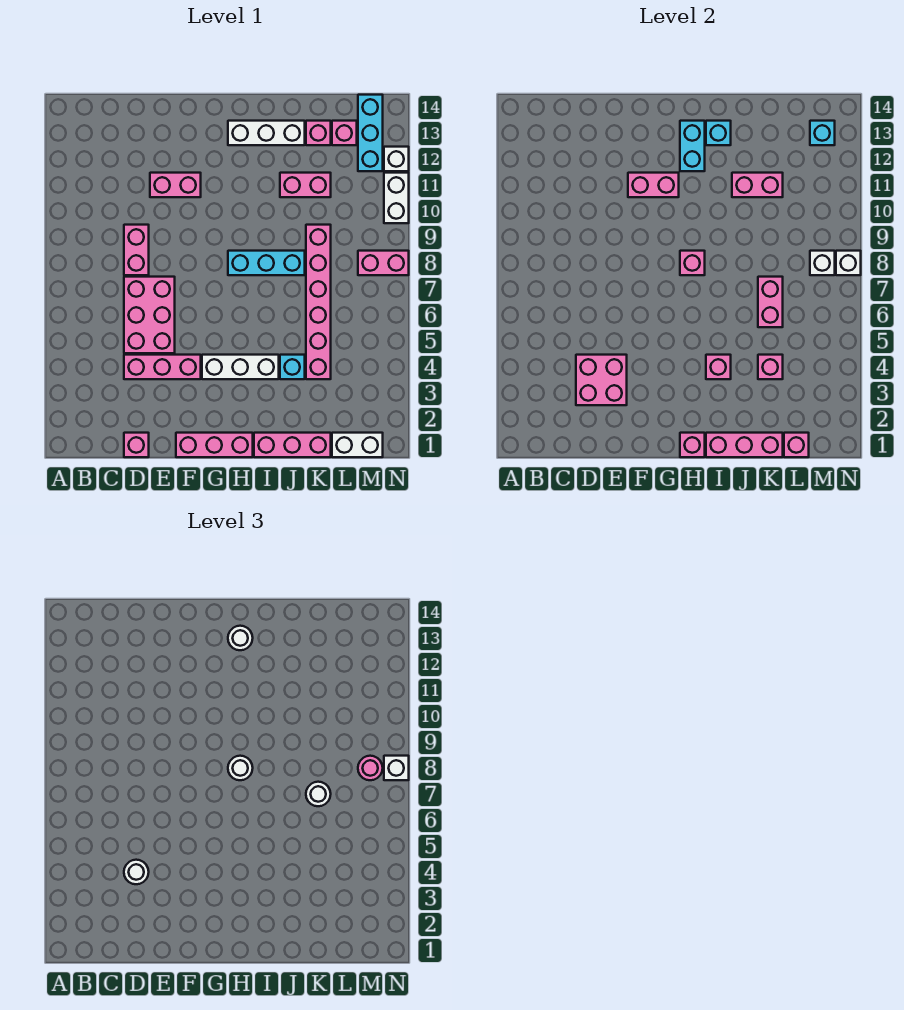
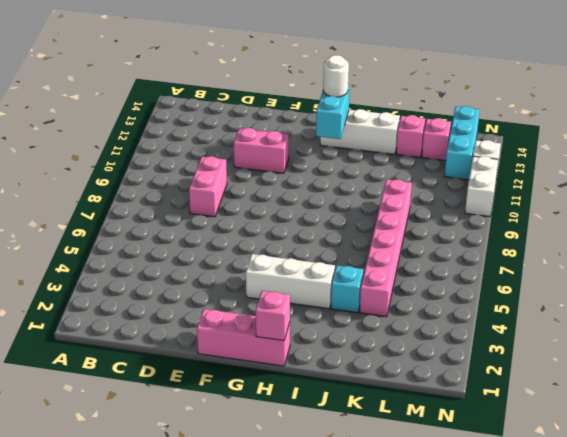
none -> pink 1x1 brick [124,433,149,457]
none -> pink 1x3 brick [124,355,201,379]
none -> pink 2x3 brick [124,277,175,353]
none -> cyan 1x3 brick [228,251,305,275]

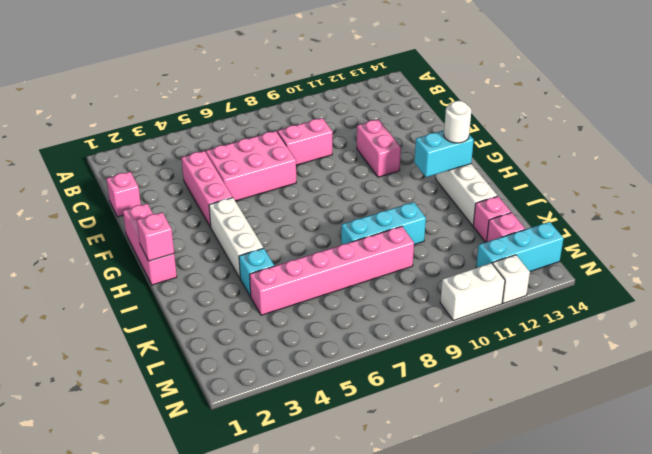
cyan 1x3 brick [341,202,426,245] -> cyan 1x3 brick turned to [228,251,305,275]
none -> pink 1x3 brick [254,433,331,457]
none -> pink 1x2 brick [280,173,331,197]
none -> white 1x2 brick [332,433,383,457]
none -> pink 1x2 brick [358,251,409,275]

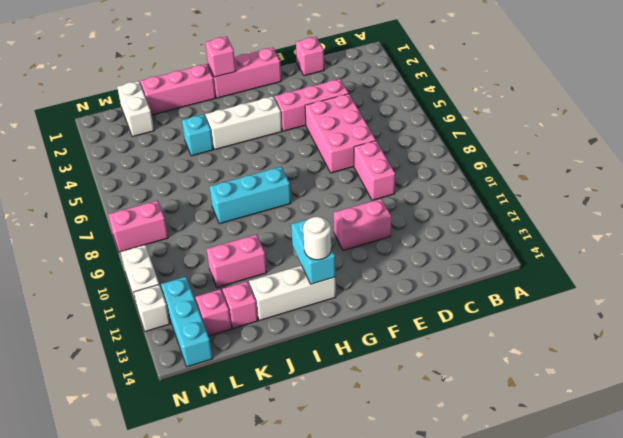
white 1x2 brick [117,81,154,137] -> white 1x2 brick turned to [332,433,383,457]
none -> pink 1x6 brick [306,225,331,379]
none -> pink 2x2 brick [576,355,627,405]
none -> pink 1x2 brick [628,173,679,197]
none -> pink 1x1 brick [680,251,705,275]

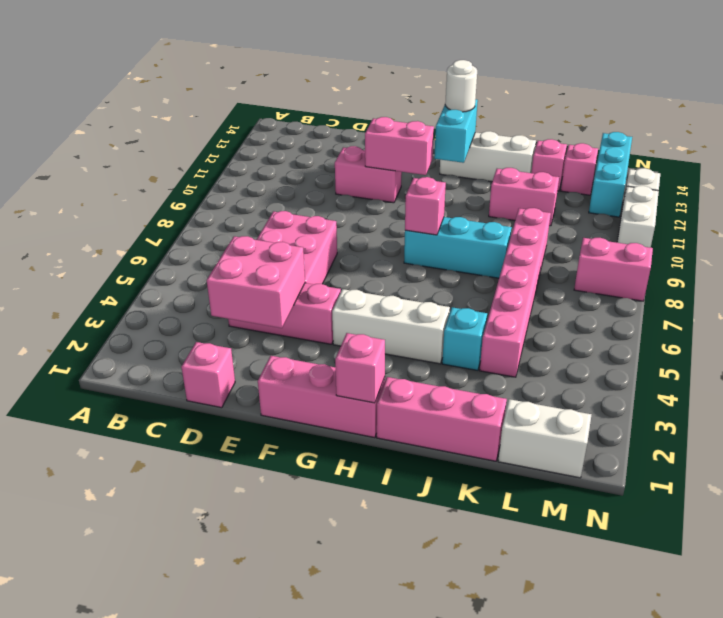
none -> pink 1x2 brick [124,225,149,275]
none -> pink 1x3 brick [706,433,783,457]
none -> pink 1x1 brick [706,355,731,379]
none -> cyan 1x1 brick [706,121,731,145]

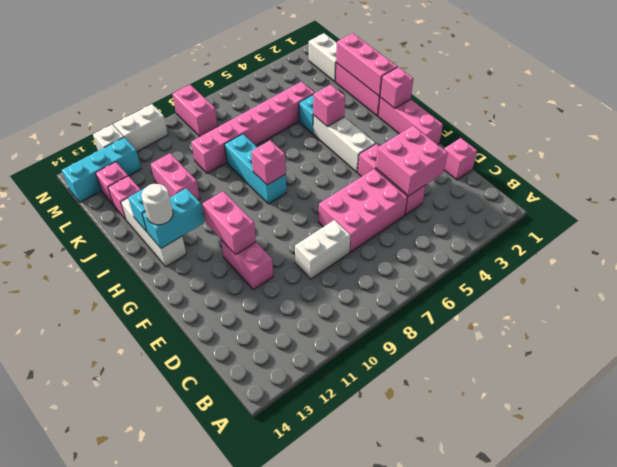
white 1x2 brick [295,220,351,279] -> pink 1x2 brick [124,225,149,275]
none -> pink 1x2 brick [732,173,783,197]
none -> pink 1x1 brick [758,355,783,379]
none -> pink 1x2 brick [758,277,783,327]
none -> pink 1x1 brick [784,433,809,457]

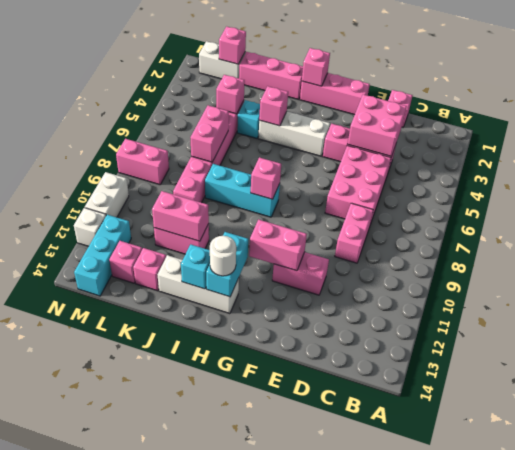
none -> pink 1x3 brick [706,433,783,457]
none -> white 1x1 brick [810,251,835,275]
none -> cyan 1x1 brick [810,121,835,145]
none -> white 1x1 brick [836,251,861,275]

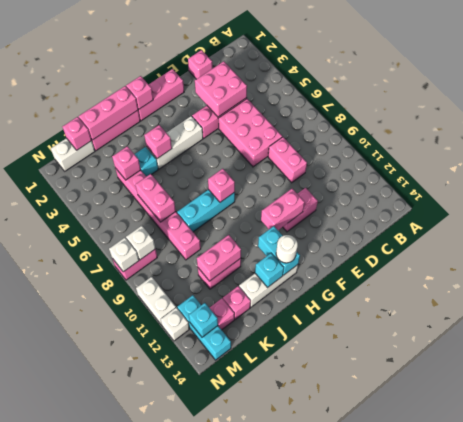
none -> white 1x1 round brick [124,860,149,884]
none -> white 1x1 round brick [228,756,253,780]
none -> white 1x1 round brick [306,782,331,806]
none -> pink 1x1 round brick [358,756,383,780]

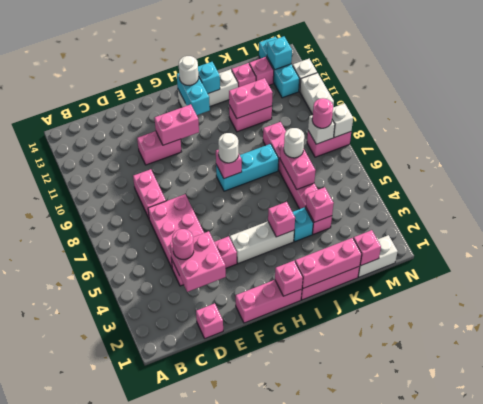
pink 1x1 round brick [172,229,194,259] -> white 1x1 round brick [124,860,149,884]
none -> white 1x1 brick [384,756,409,780]

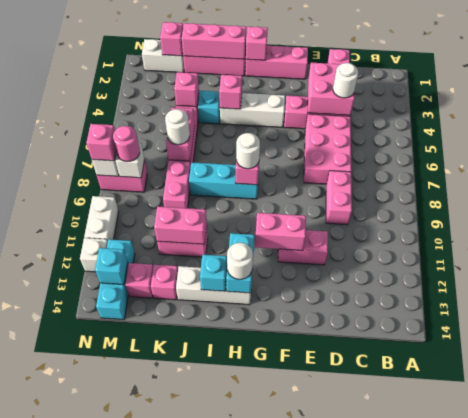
pink 1x1 brick [86,124,116,161] -> white 1x1 brick [384,756,409,780]

